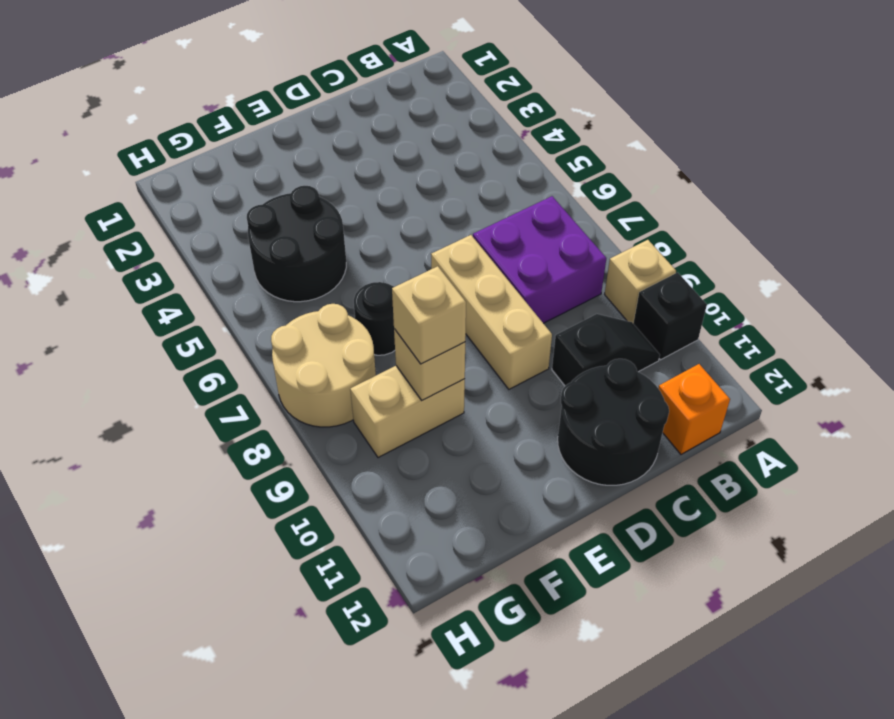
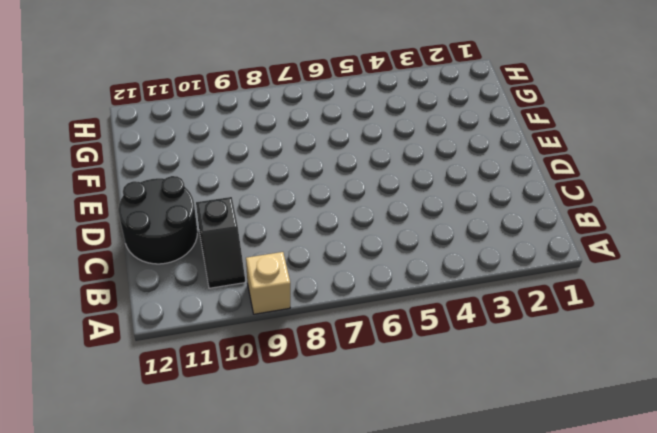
none -> black 1x1 brick [633,272,707,360]
none -> purple 2x2 brick [473,196,606,323]
none -> orange 1x1 brick [658,364,730,454]

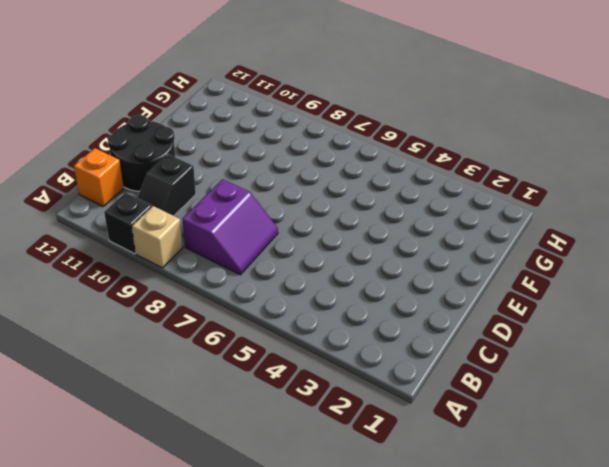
purple 2x2 slope [182,179,278,275] -> purple 2x2 brick [473,196,606,323]
none -> tan 1x3 brick [431,235,552,389]
none -> black 2x2 round brick [247,186,346,302]
none -> black 1x1 round brick [354,282,395,355]

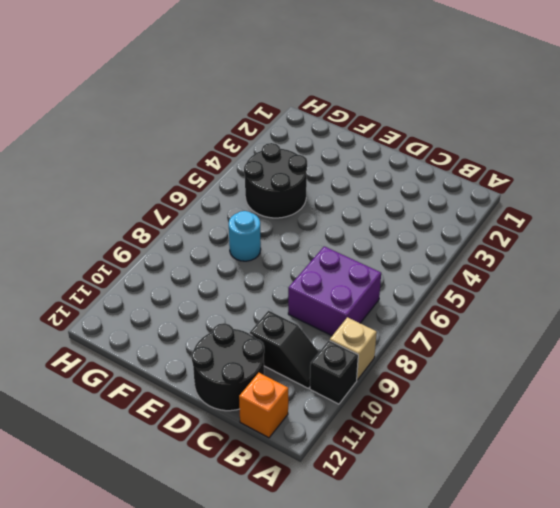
cyan 1x1 round brick [229,211,261,261] -> black 1x1 round brick [354,282,395,355]
none -> tan 1x3 brick [431,235,552,389]
none -> tan 1x2 brick [350,366,465,458]
none -> tan 2x2 round brick [271,304,376,427]

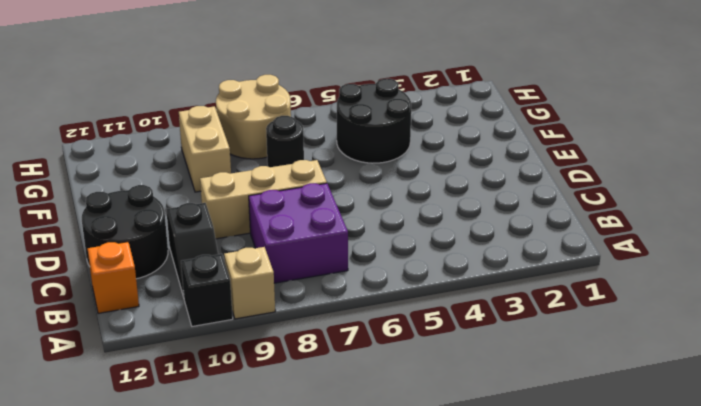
none -> tan 1x1 brick [394,329,465,400]
none -> tan 1x1 brick [392,266,466,364]

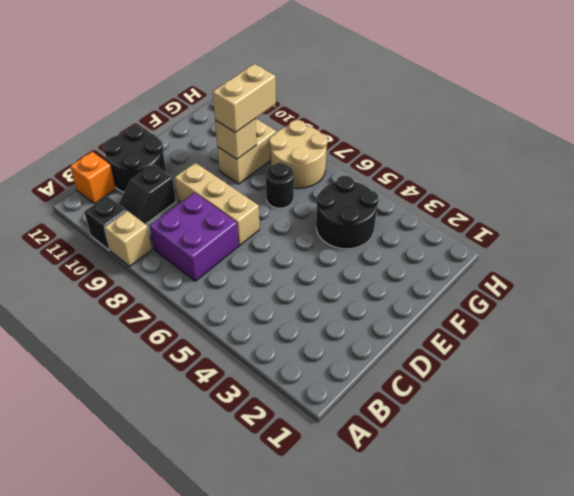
tan 1x2 brick [213,64,276,133] -> tan 1x1 brick [392,266,466,364]

